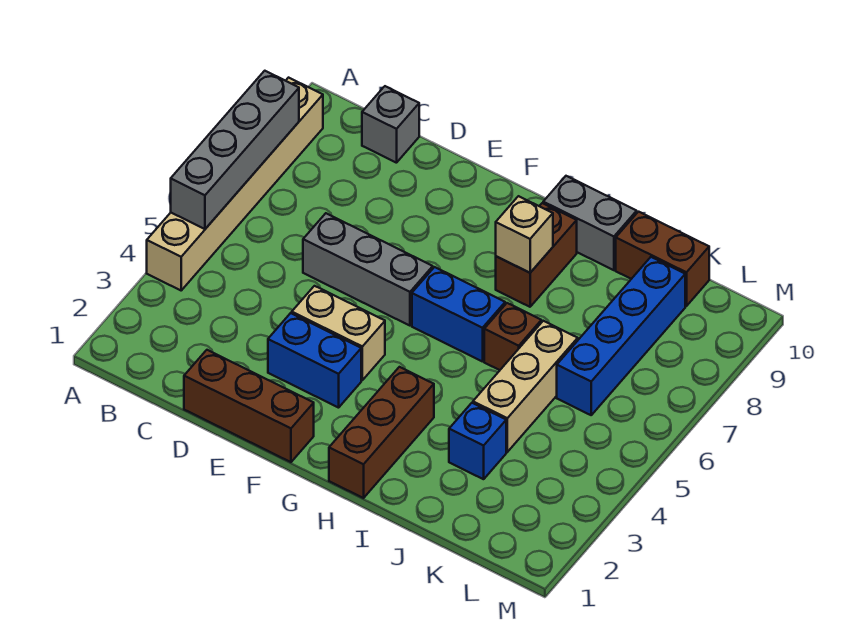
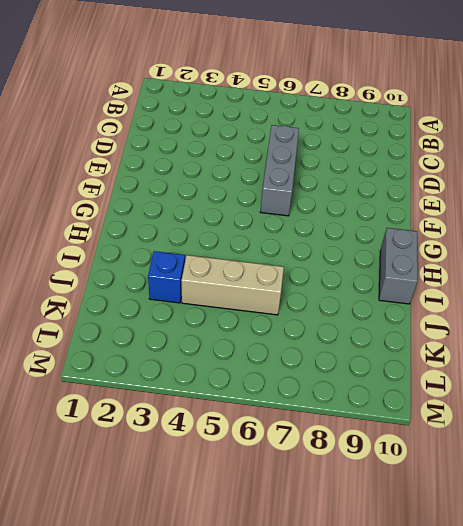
none -> tan 1x6 brick [147,78,323,290]
none -> grey 1x1 brick [362,86,419,163]
none -> brown 1x3 brick [184,350,314,462]

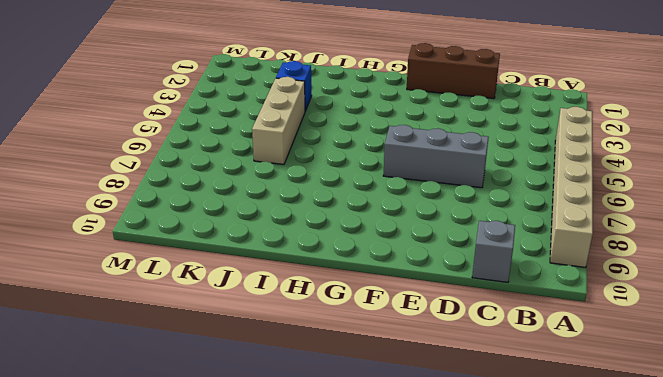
none -> blue 1x2 brick [268,313,361,408]
none -> tan 1x2 brick [292,286,385,380]
none -> blue 1x2 brick [412,267,505,362]

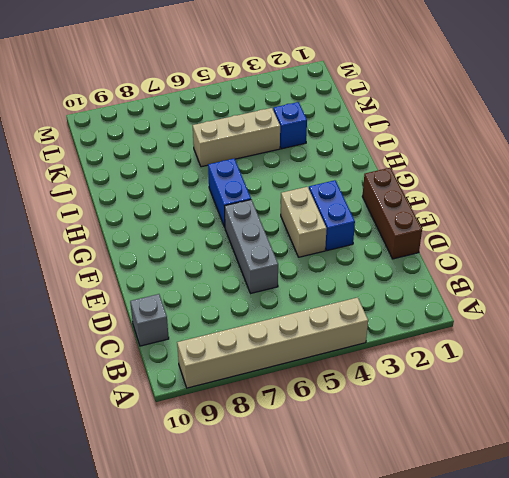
none -> brown 1x3 brick [329,367,434,498]
none -> brown 1x2 brick [496,203,577,307]
none -> grey 1x2 brick [543,176,637,270]

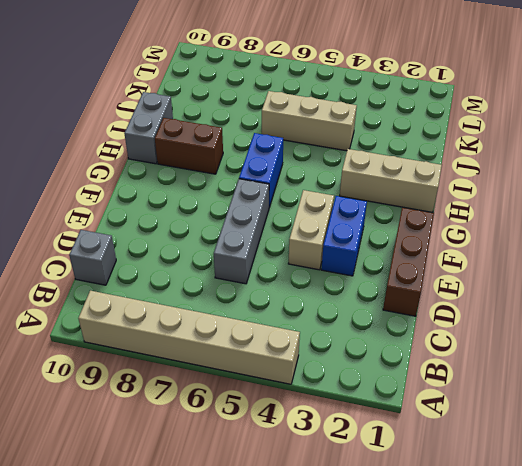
tan 1x3 brick [340,149,442,213] -> brown 1x3 brick [329,367,434,498]
none -> brown 1x1 brick [484,303,541,370]
none -> blue 1x1 brick [449,403,506,479]
none -> brown 1x2 brick [616,212,709,306]

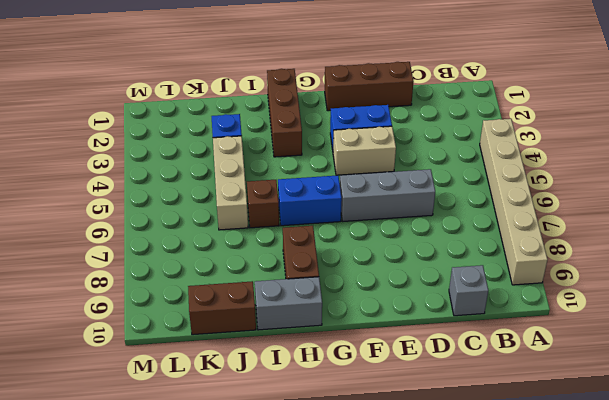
none -> blue 1x4 brick [557,257,685,415]
none -> grey 1x4 brick [171,71,299,229]
none -> tan 1x1 brick [496,196,553,273]

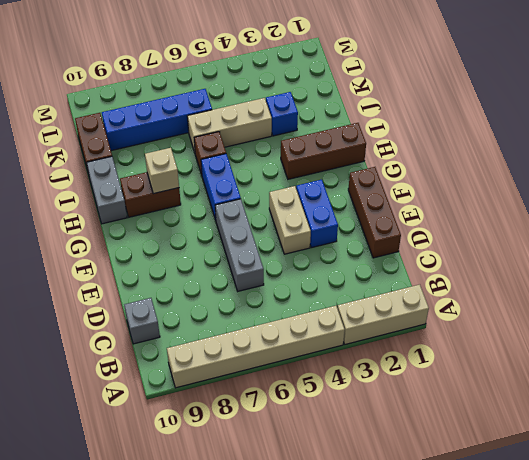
tan 1x3 brick [337,285,429,344] -> none
none -> grey 1x4 brick [171,71,299,229]

